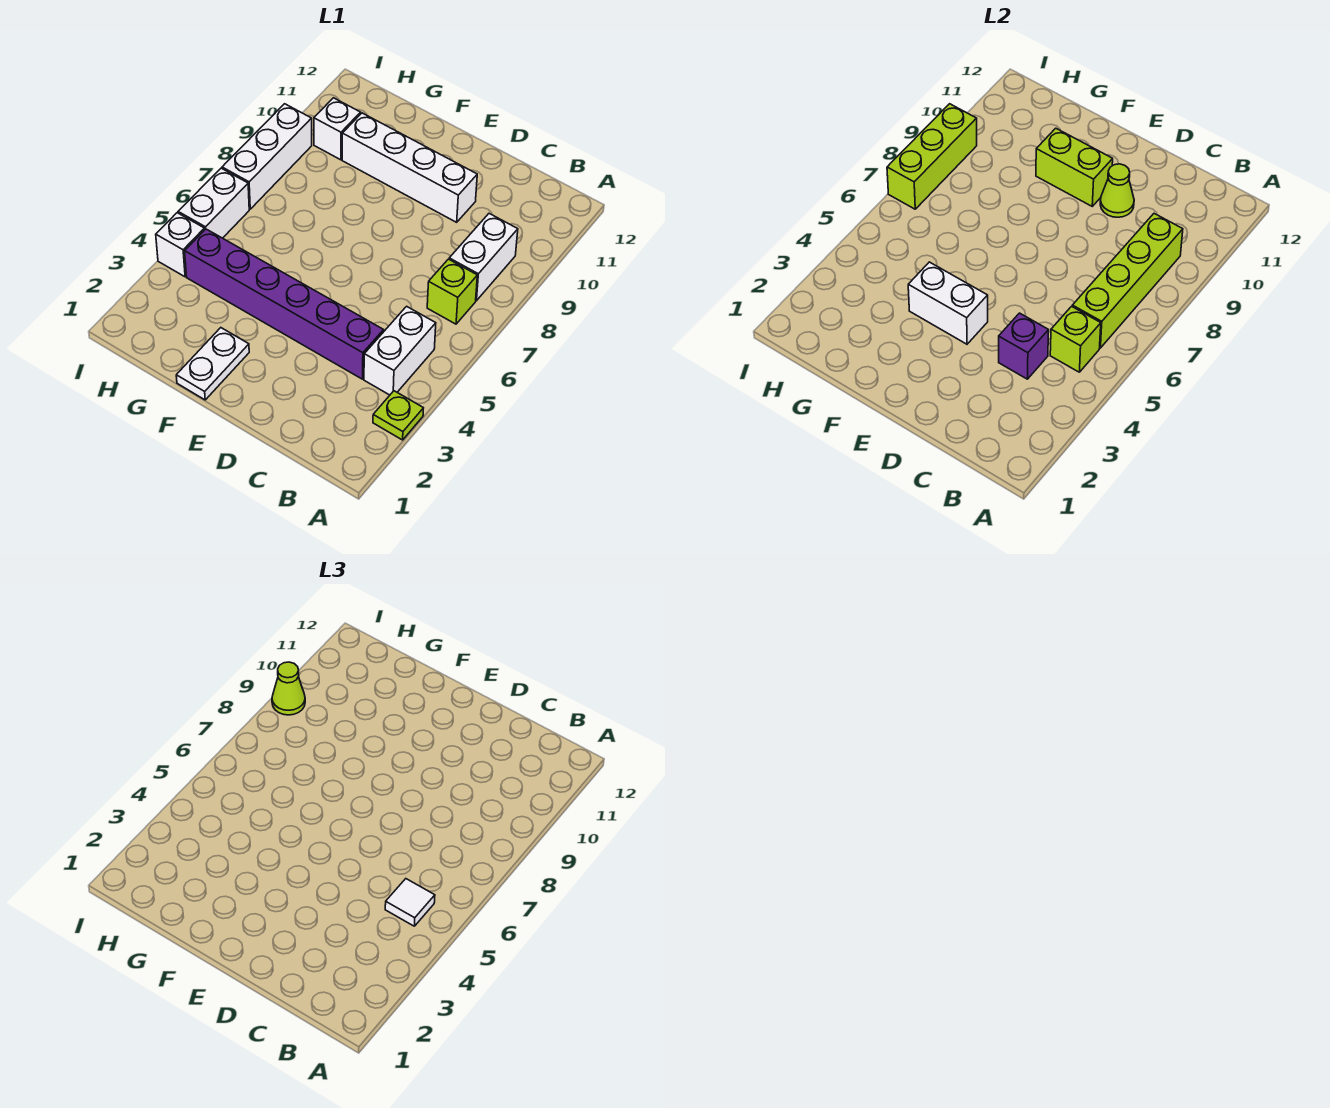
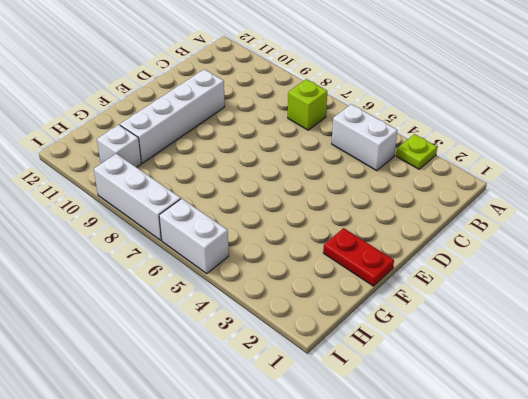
red 1x2 plate [323,228,394,286] -> white 1x2 plate [176,328,249,400]
none -> white 1x2 brick [449,214,518,301]
none -> purple 1x6 brick [185,229,384,379]
none -> white 1x1 brick [156,213,205,277]

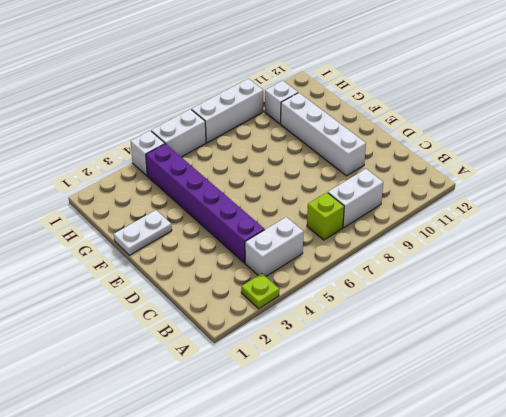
none -> lime 1x1 brick [1050,306,1101,372]
none -> lime 1x4 brick [1072,214,1183,348]
none -> purple 1x1 brick [999,313,1049,379]

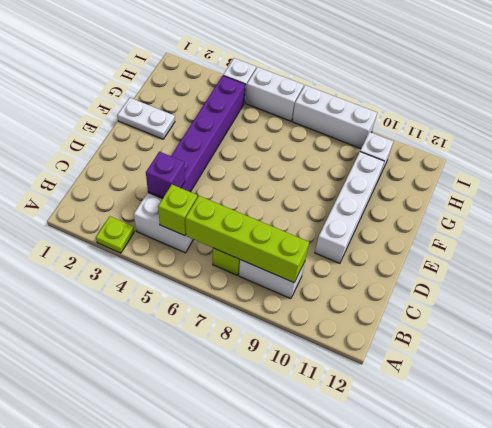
none -> lime 1x1 cone [1100,164,1134,217]
none -> white 1x2 brick [908,262,988,344]
none -> lime 1x2 brick [1036,128,1113,206]

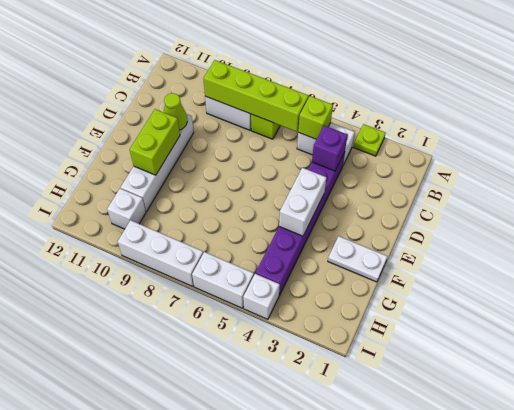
none -> lime 1x3 brick [887,104,977,209]
none -> white 1x1 tile [385,879,435,926]
none -> lime 1x1 cone [272,662,305,715]

